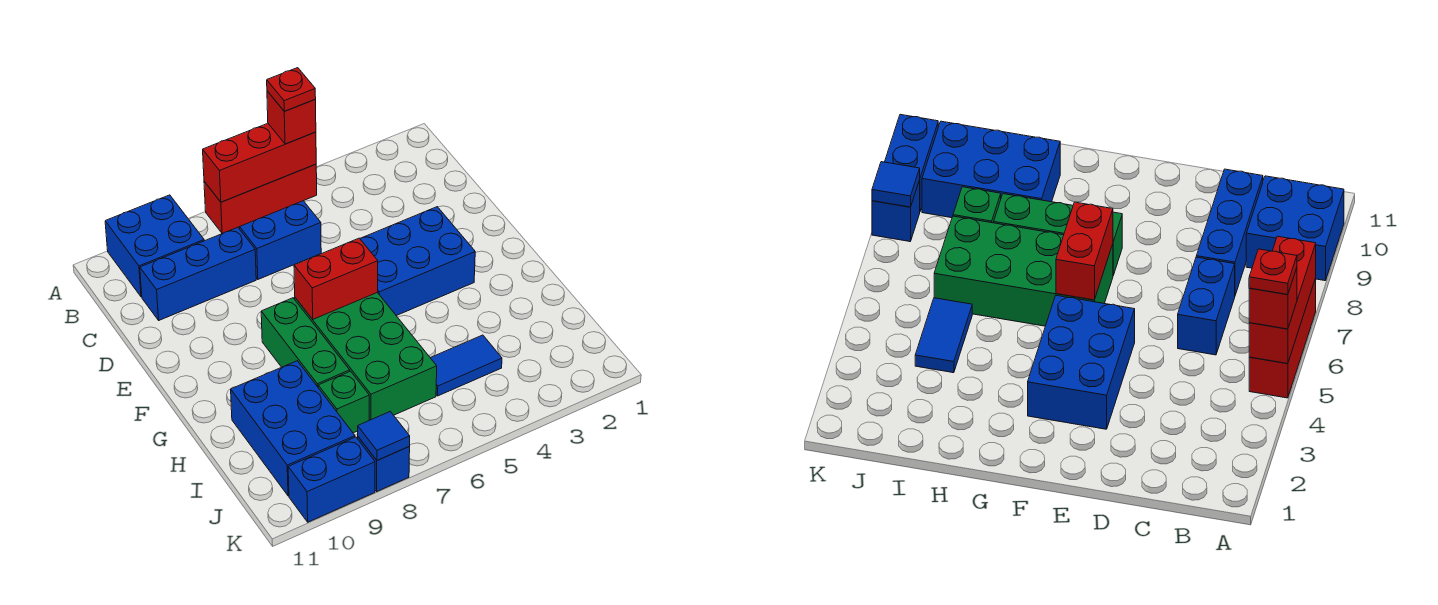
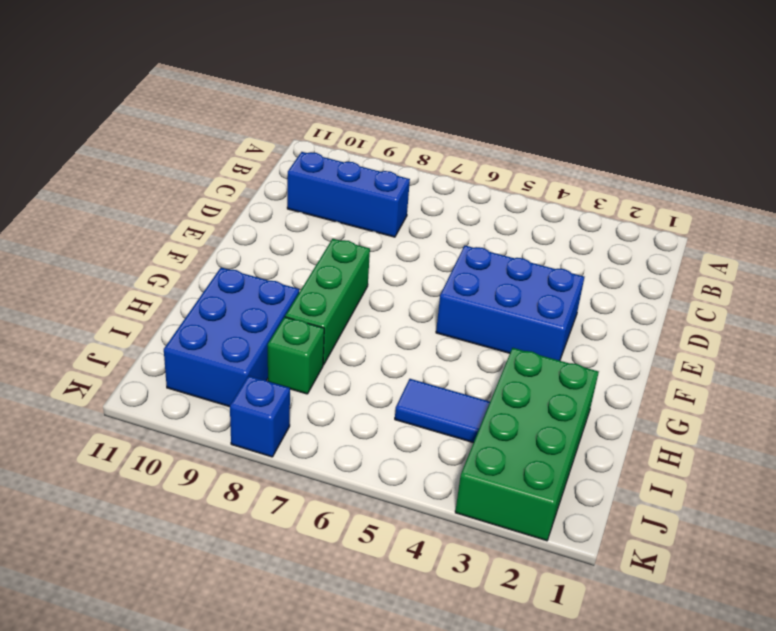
green 2x4 brick [455,348,599,541] -> green 2x4 brick moved to [295,293,437,420]
none -> red 1x3 brick [204,164,317,234]
none -> blue 2x2 brick [105,195,204,297]
none -> blue 1x2 brick [240,201,321,279]

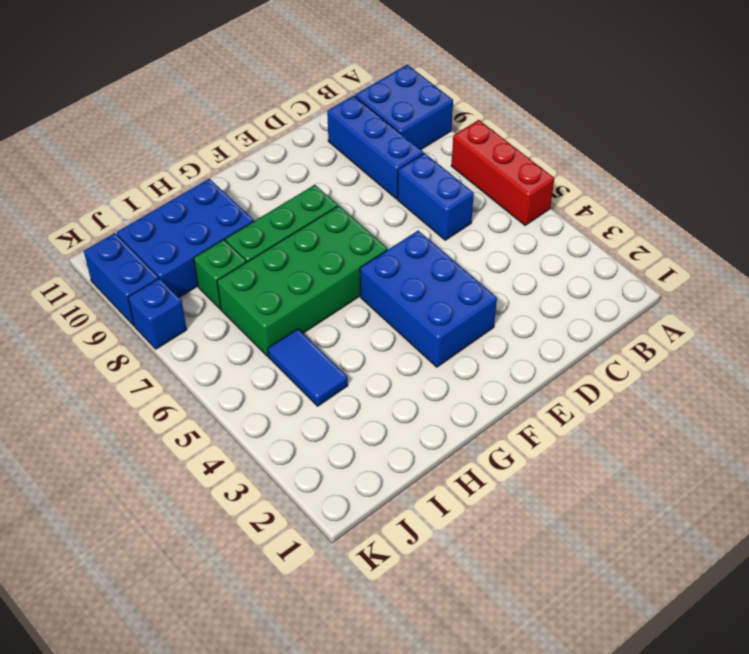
none -> red 1x3 brick [203,123,316,202]
none -> red 1x2 brick [294,238,378,319]
none -> blue 1x1 tile [358,411,410,461]

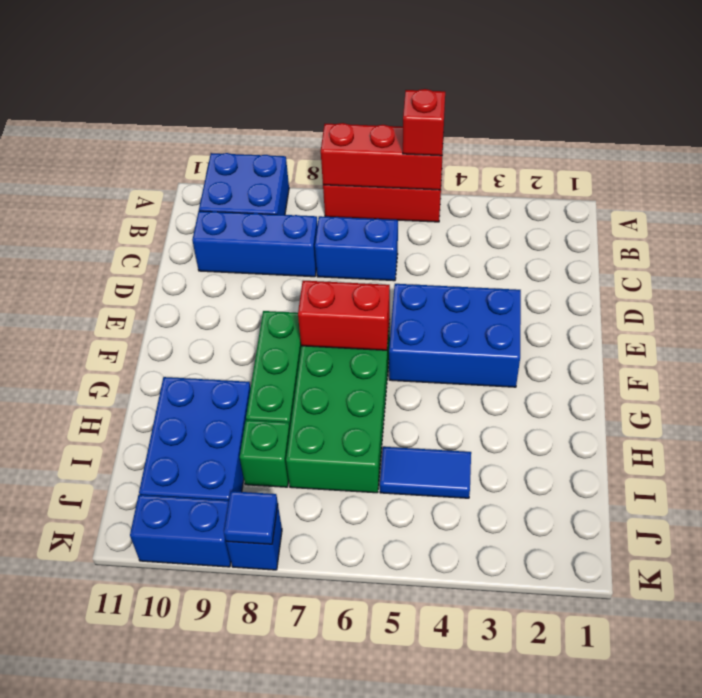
none -> red 1x1 plate [267,68,316,111]

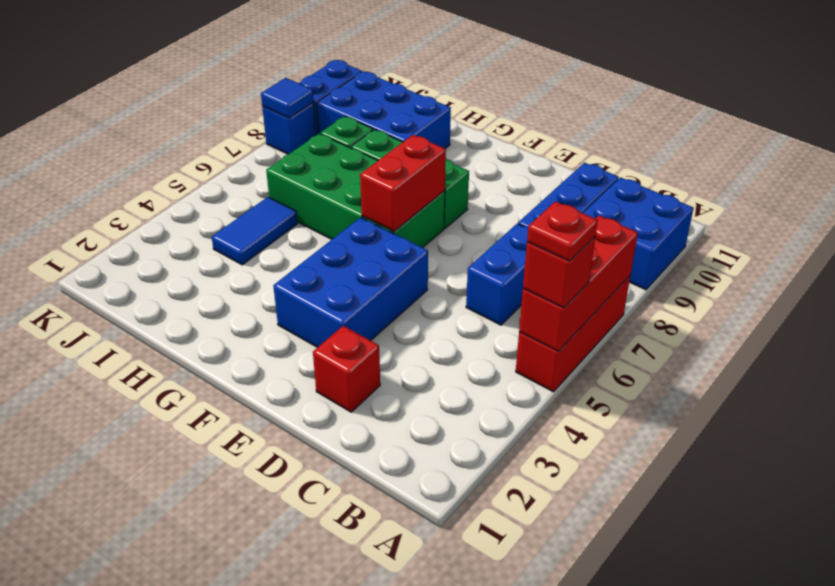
red 1x1 brick [313,326,380,412] -> none

